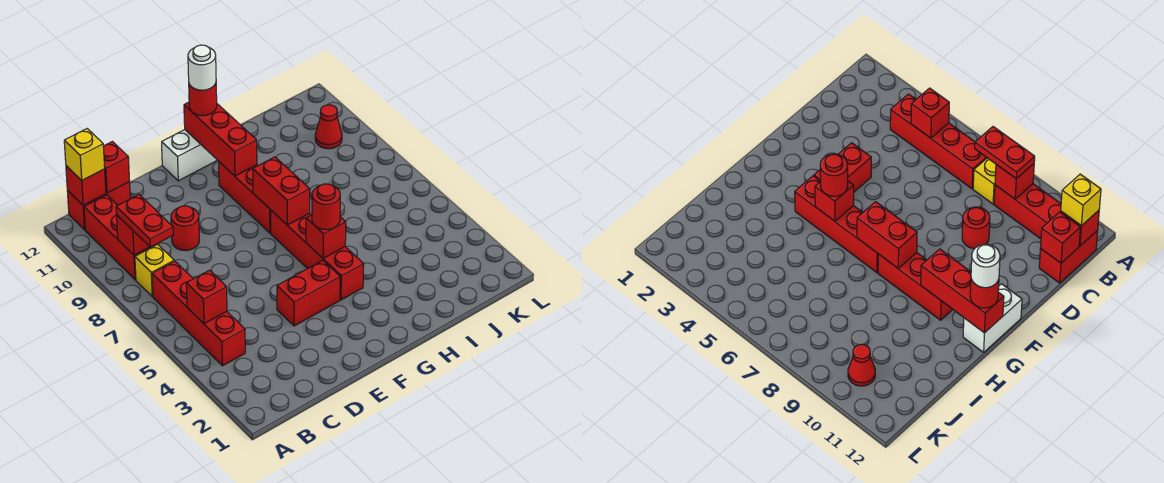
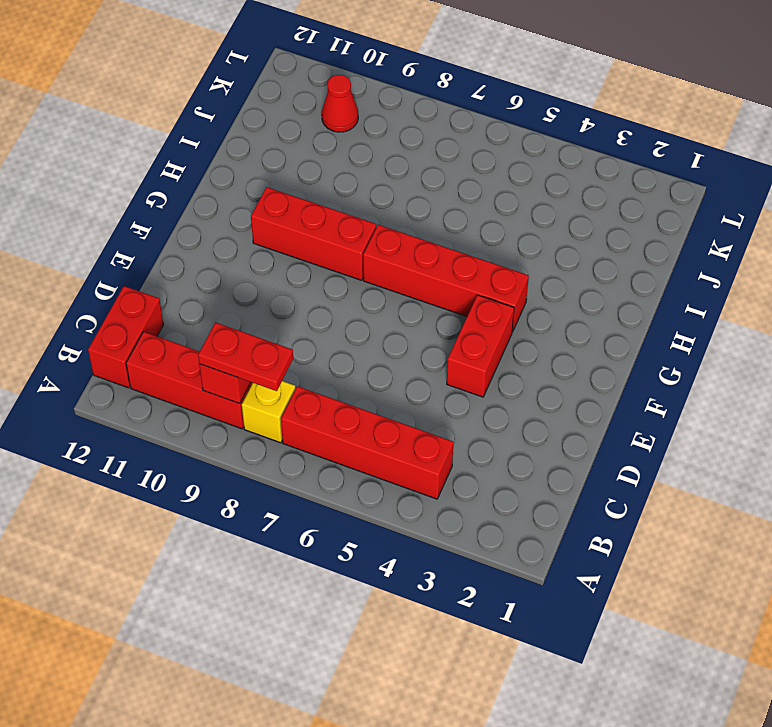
none -> red 1x1 round brick [171,206,199,251]
none -> white 1x2 brick [162,130,217,181]
none -> red 1x1 brick [186,270,227,324]

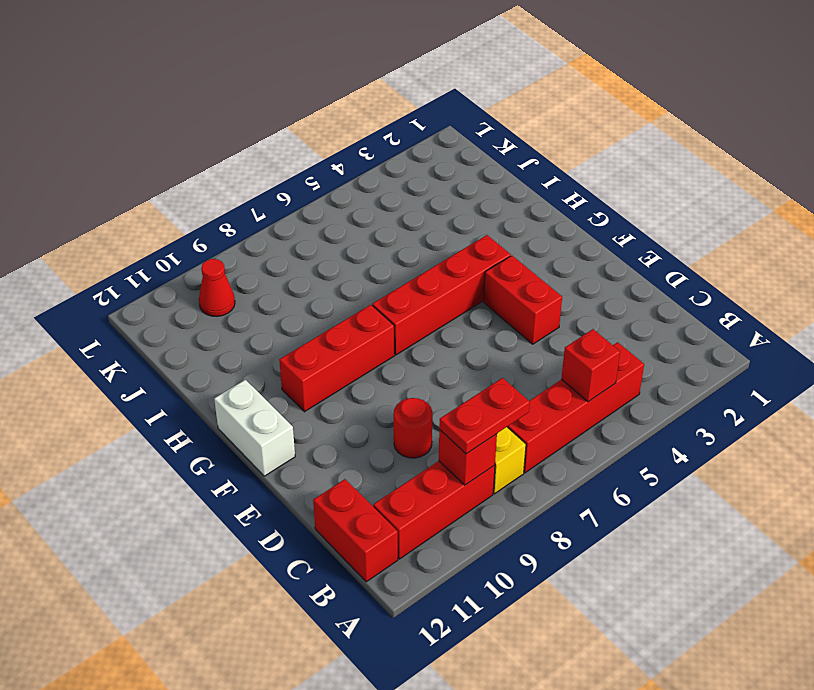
none -> red 1x1 brick [66,166,106,205]
none -> red 1x1 brick [103,142,130,193]
none -> red 1x1 brick [306,215,346,258]

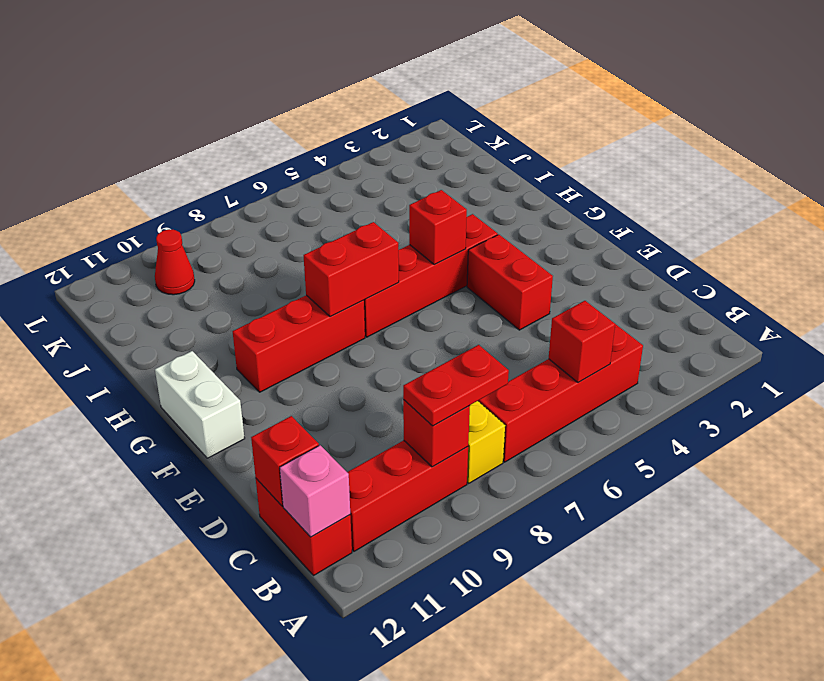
pink 1x1 brick [280,445,350,537] -> red 1x1 brick [66,166,106,205]
none -> red 1x1 round brick [171,206,199,251]
none -> red 1x3 brick [184,102,257,176]
none -> yellow 1x1 brick [64,129,105,180]

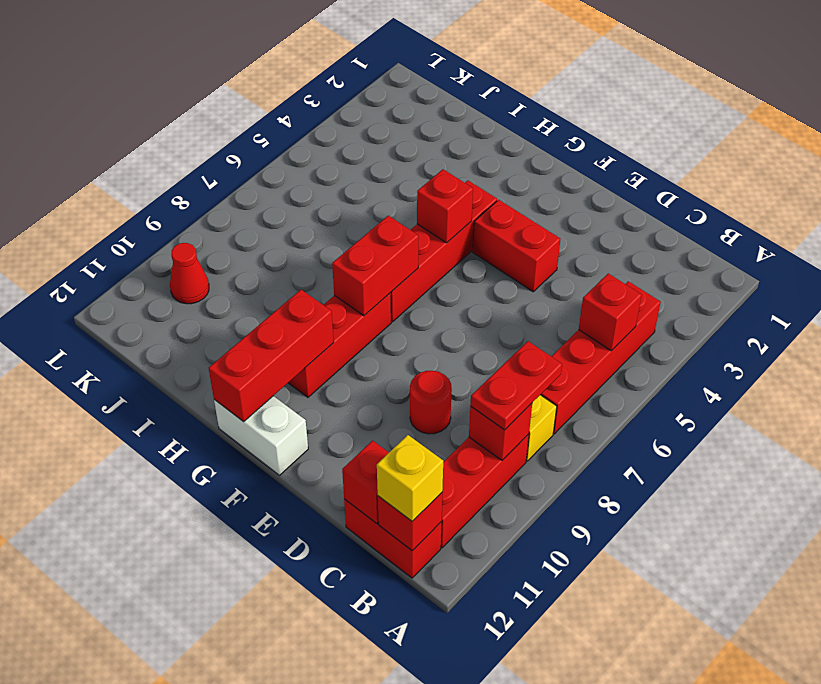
none -> red 1x1 round brick [312,184,340,230]
none -> red 1x1 round brick [189,84,217,116]
none -> white 1x1 round brick [188,45,216,90]

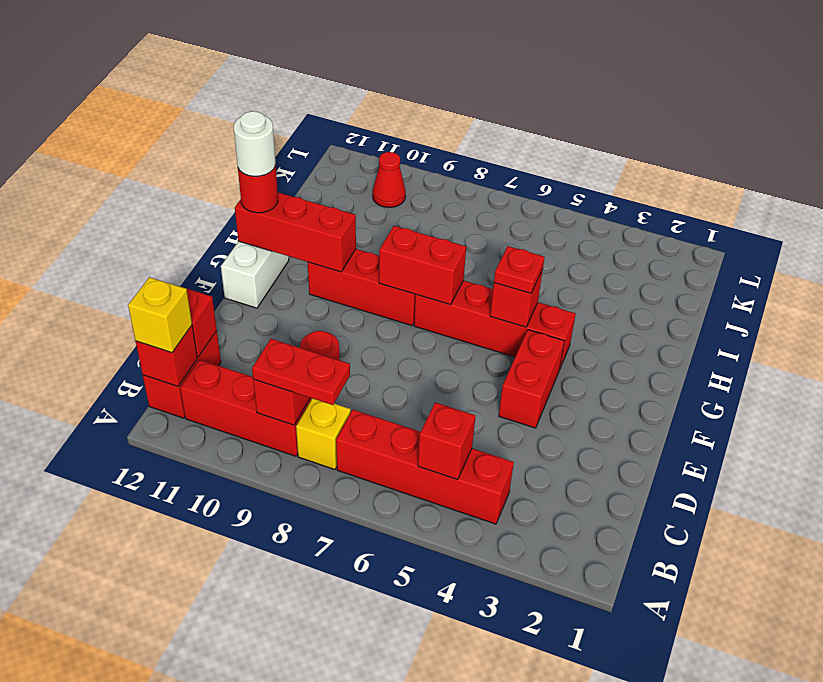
red 1x1 plate [494,246,544,293] -> red 1x1 round brick [312,184,340,230]

